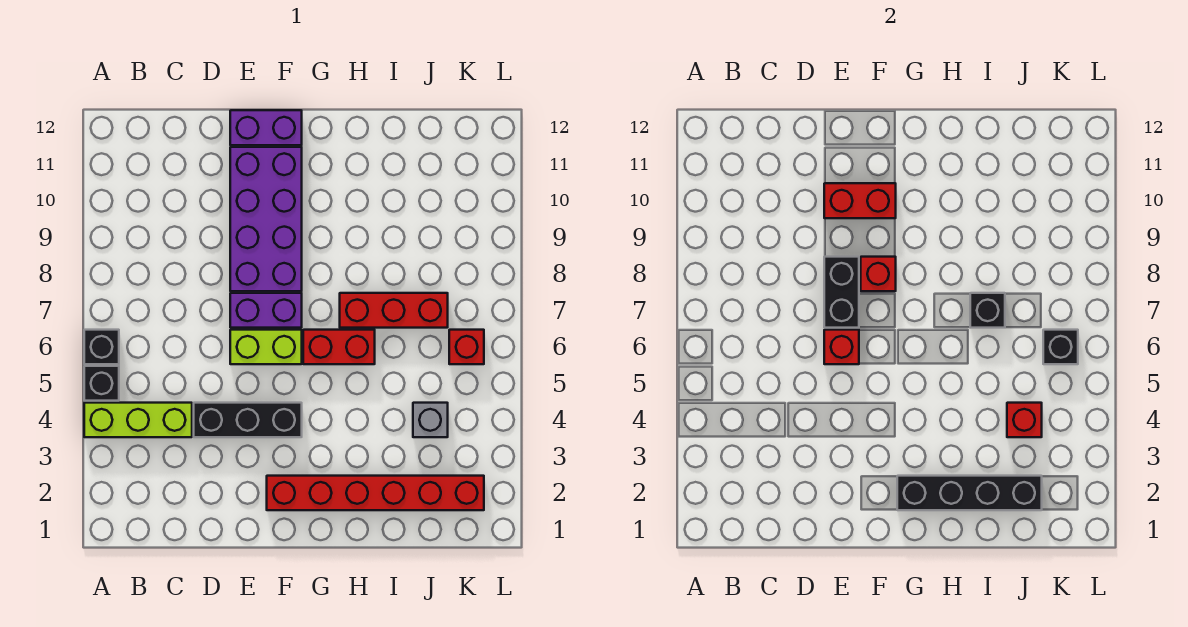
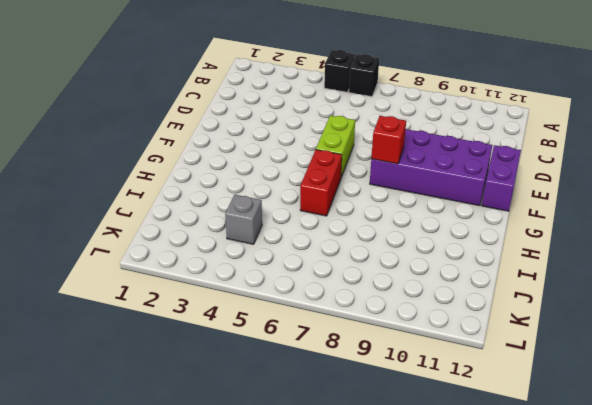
none -> lime 1x3 brick [84,403,192,437]
none -> black 1x3 brick [194,403,302,437]
none -> purple 1x2 brick [230,293,302,328]

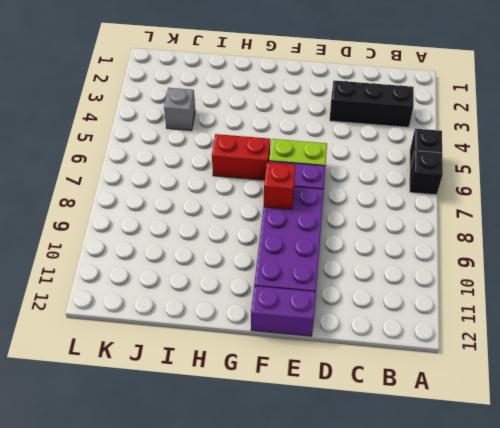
black 1x3 brick [330,80,414,127] -> black 1x3 brick moved to [194,403,302,437]
none -> lime 1x3 brick [84,403,192,437]
none -> red 1x6 brick [267,476,484,510]
none -> red 1x3 brick [340,293,448,328]

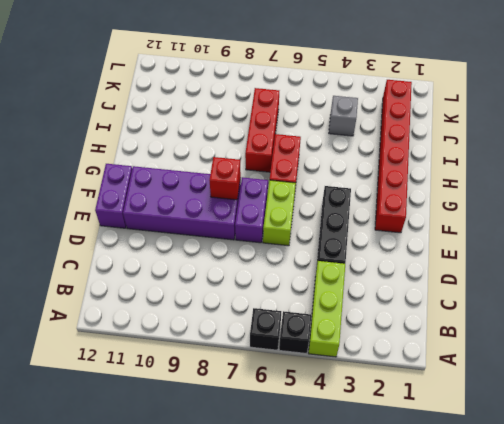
none -> red 1x1 brick [449,330,484,364]
none -> red 1x1 brick [824,330,859,364]
none -> black 1x2 brick [824,257,859,328]

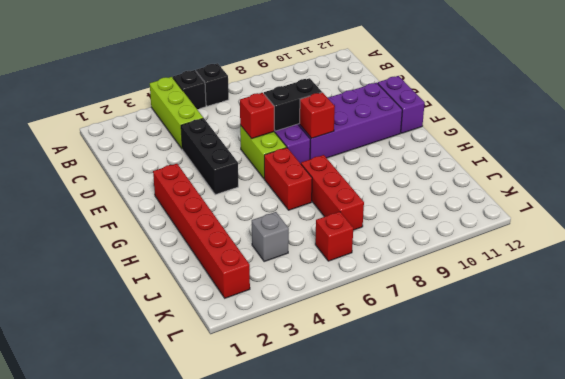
none -> red 1x2 brick [824,183,896,218]
none -> black 1x4 brick [897,476,1042,510]
none -> black 1x1 brick [970,293,1005,328]

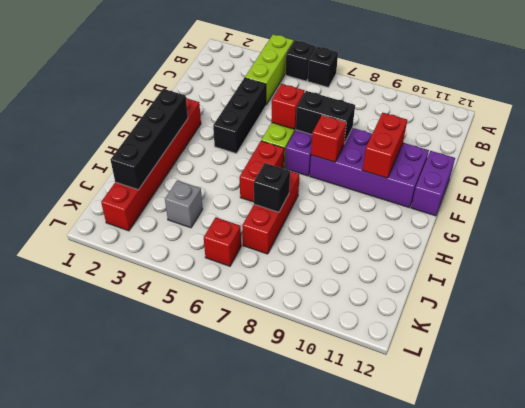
none -> red 1x1 brick [1007,403,1042,437]
none -> black 1x1 brick [1043,330,1078,364]

